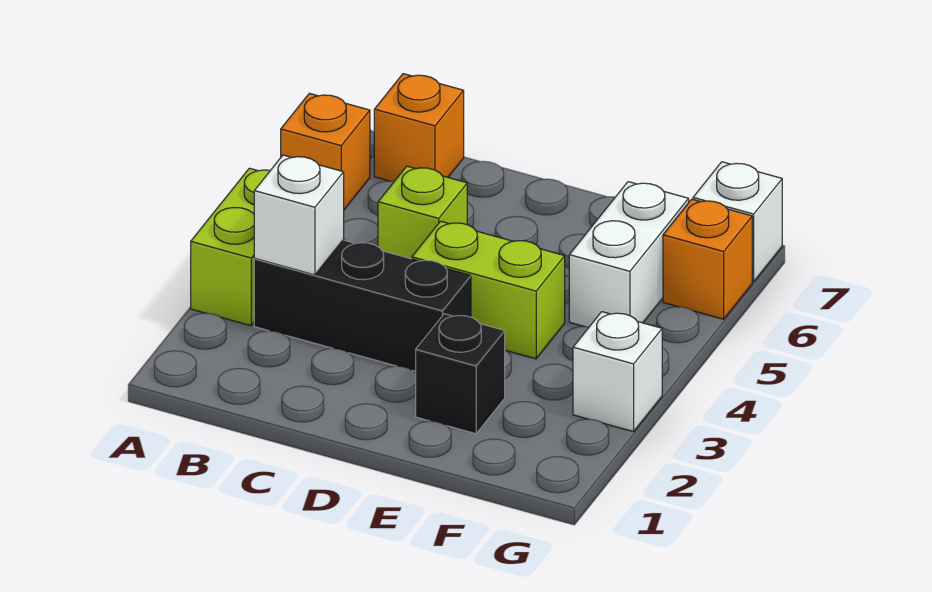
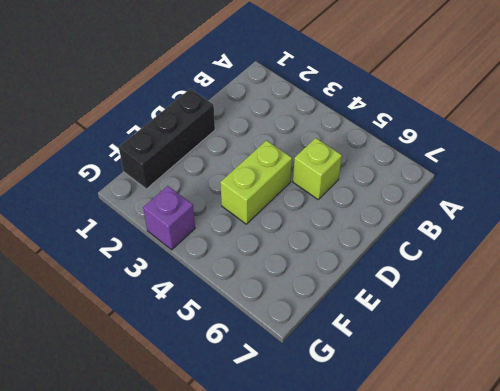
black 1x3 brick [119,89,215,189] -> black 1x3 brick moved to [254,240,471,371]
purple 1x1 brick [143,186,195,250] -> white 1x1 brick [573,312,662,432]
none -> lime 1x2 brick [191,168,270,326]
none -> orange 1x1 brick [281,93,370,210]
none -> orange 1x1 brick [374,74,464,181]

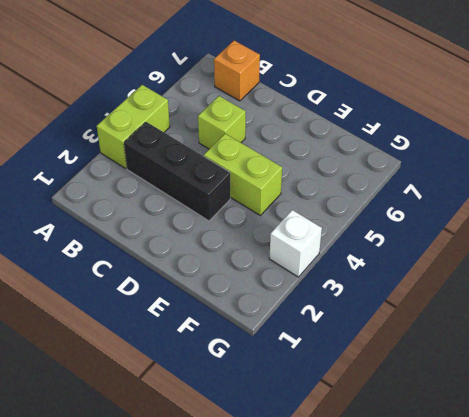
none -> orange 1x1 brick [281,93,370,210]
none -> black 1x1 brick [416,314,505,434]
none -> white 1x2 brick [569,182,689,327]

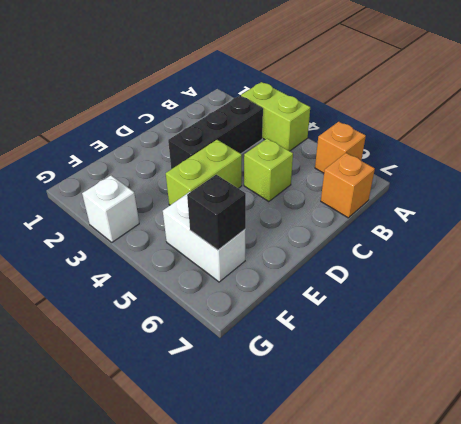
black 1x1 brick [187,175,246,250] -> black 1x1 brick moved to [416,314,505,434]
none -> orange 1x1 brick [663,199,752,319]
none -> white 1x1 brick [693,162,782,282]
none -> white 1x1 brick [254,155,344,275]

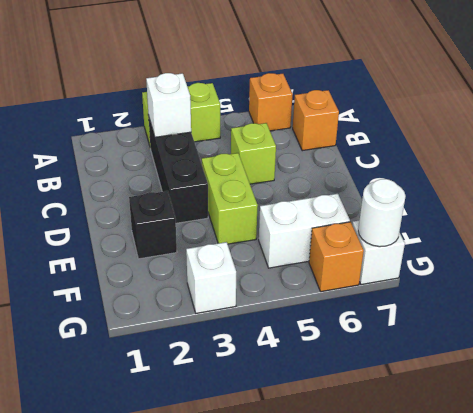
white 1x1 round brick [358,179,406,247] -> none

